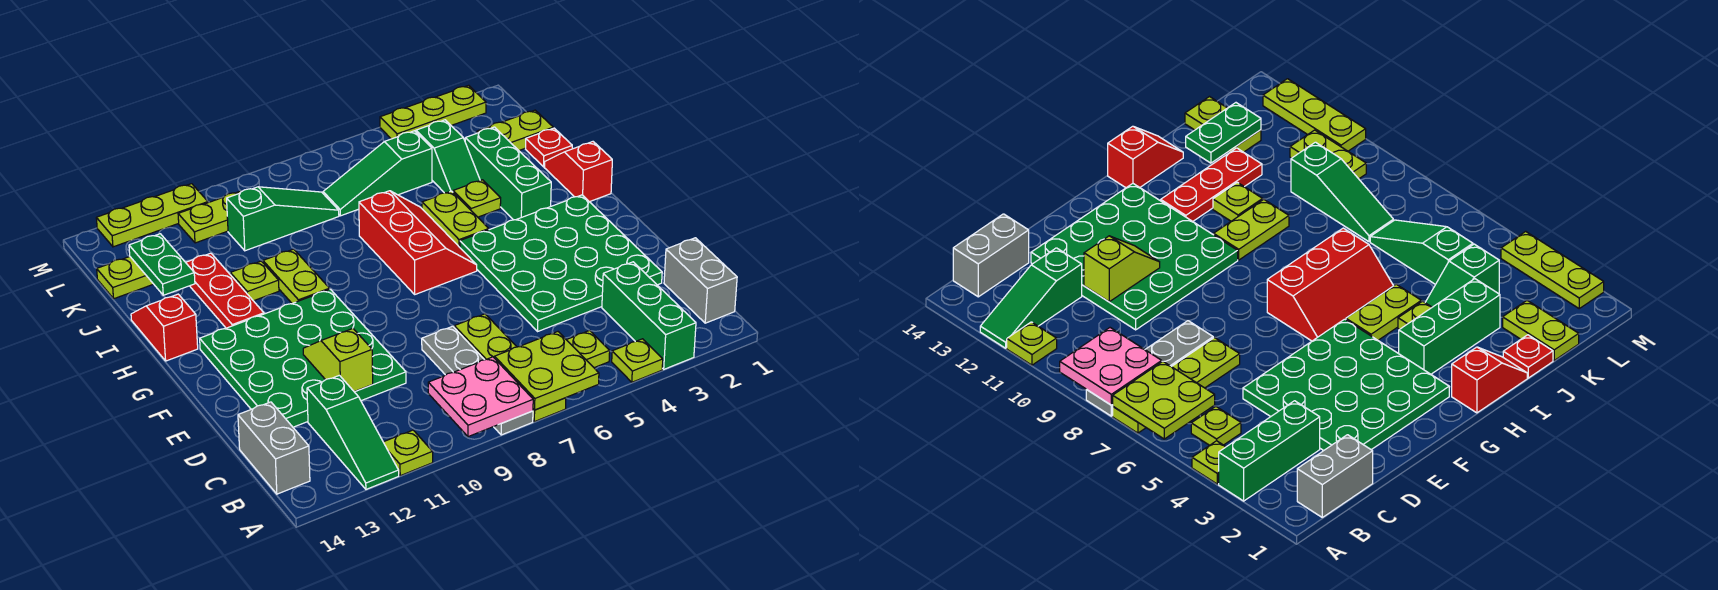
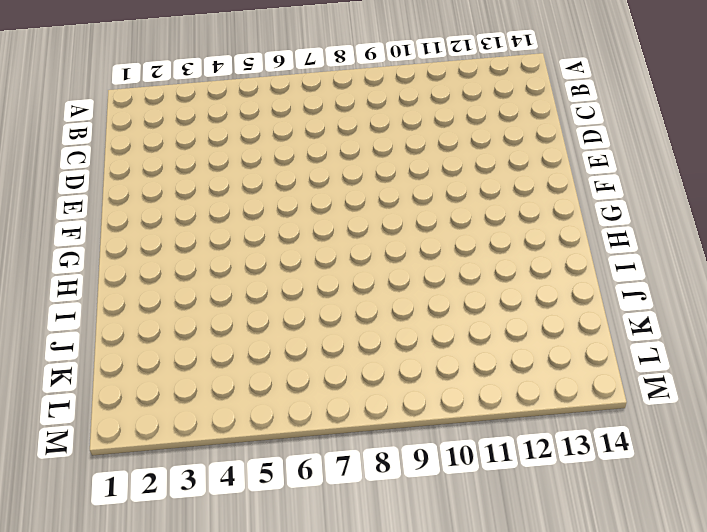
none -> green 1x3 brick [602,262,696,369]
none -> lime 1x1 plate [612,339,663,382]
none -> lime 1x4 plate [454,314,566,422]
none -> grey 1x4 plate [422,326,533,435]

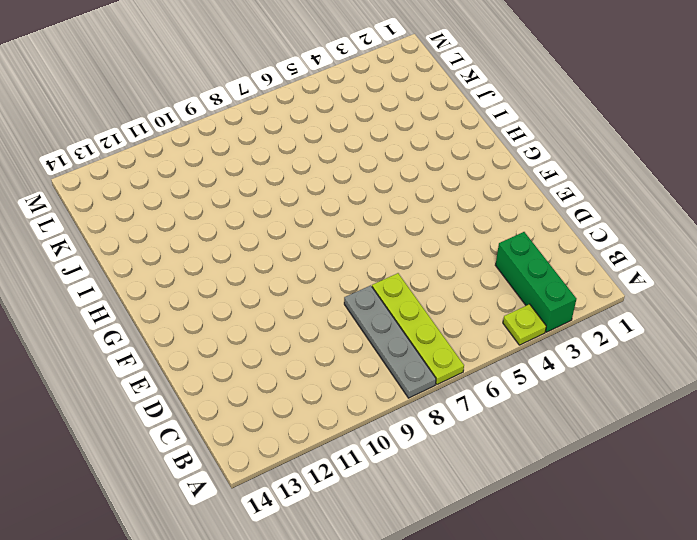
none -> lime 1x1 plate [384,430,433,476]
none -> green 1x3 slope [307,375,399,489]
none -> grey 1x2 brick [664,238,737,323]
none -> lime 1x1 plate [567,330,610,368]

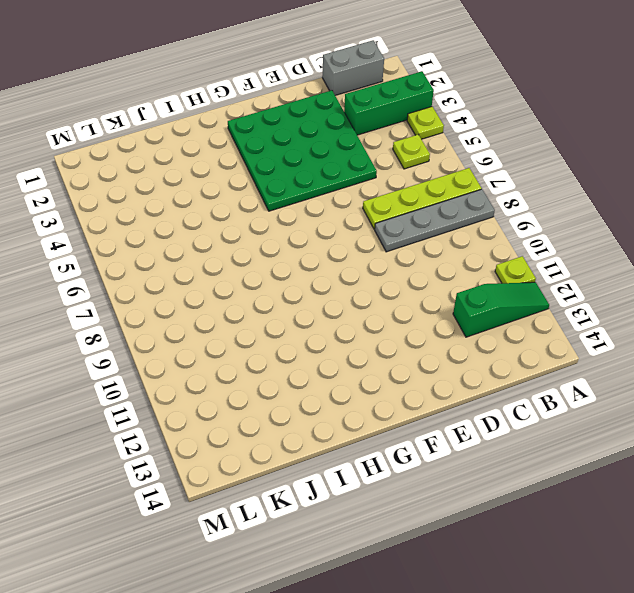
none -> grey 1x2 brick [238,402,310,494]
none -> green 4x4 plate [200,289,406,427]
none -> red 2x3 slope [359,191,477,294]
none -> red 1x2 slope [544,142,612,202]

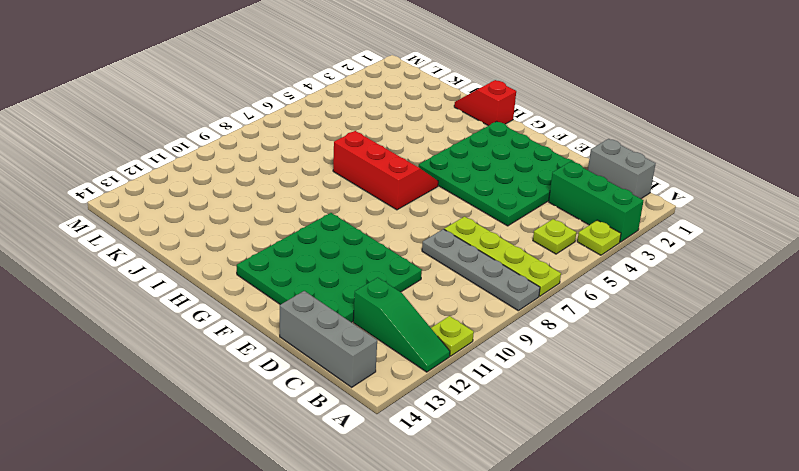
grey 1x3 brick [280,291,377,387] -> grey 1x2 brick [238,402,310,494]
none -> green 1x3 brick [465,127,551,220]
none -> lime 1x2 plate [422,191,489,247]
none -> lime 1x2 plate [263,249,330,303]
none -> red 1x3 plate [186,253,264,328]

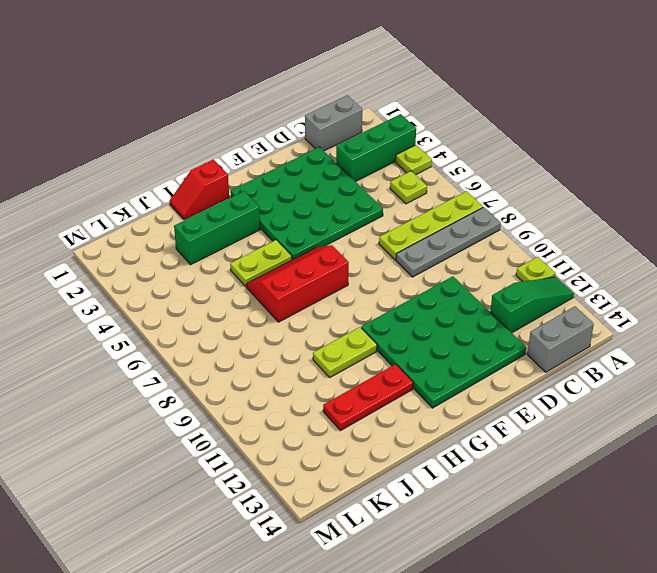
none -> red 1x2 slope [131,294,198,361]
none -> lime 1x1 plate [453,180,501,217]
none -> lime 1x1 plate [230,261,279,301]
none -> red 1x1 plate [526,128,572,167]

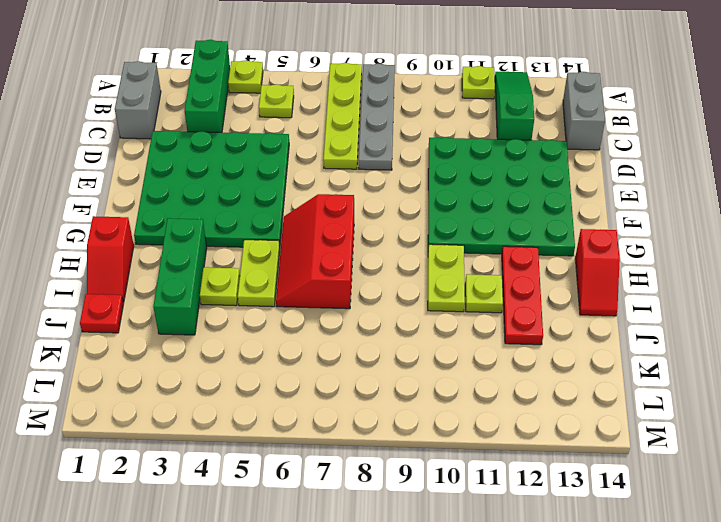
none -> green 1x2 slope [416,120,480,193]
none -> lime 1x2 plate [477,110,553,150]
none -> green 1x3 slope [323,131,432,216]
none -> green 1x3 slope [227,187,339,251]

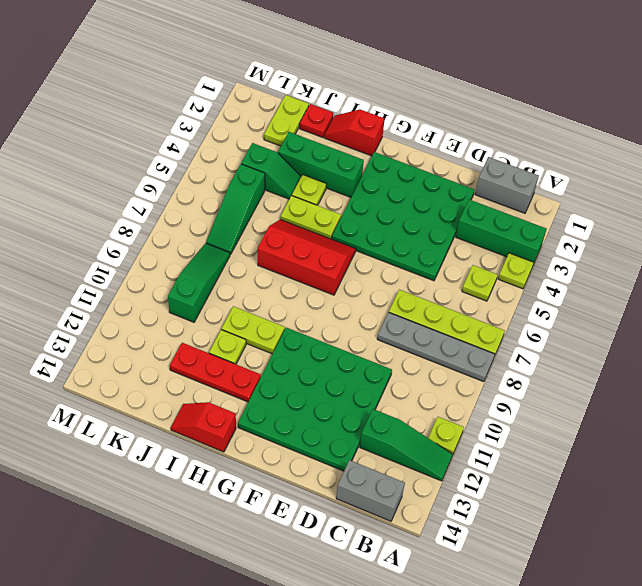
none -> lime 1x2 plate [97,256,153,299]
none -> lime 1x2 plate [178,191,241,243]
none -> lime 1x3 plate [380,85,486,139]
none -> lime 1x3 plate [96,184,208,247]

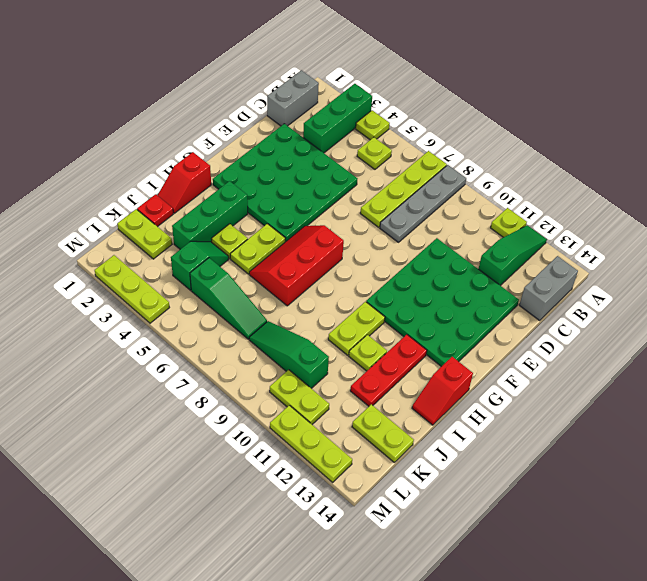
none -> lime 2x2 plate [495,332,599,410]
none -> pink 2x2 plate [428,357,533,437]
none -> lime 1x2 slope [303,329,373,392]
none -> green 1x2 plate [129,234,195,295]

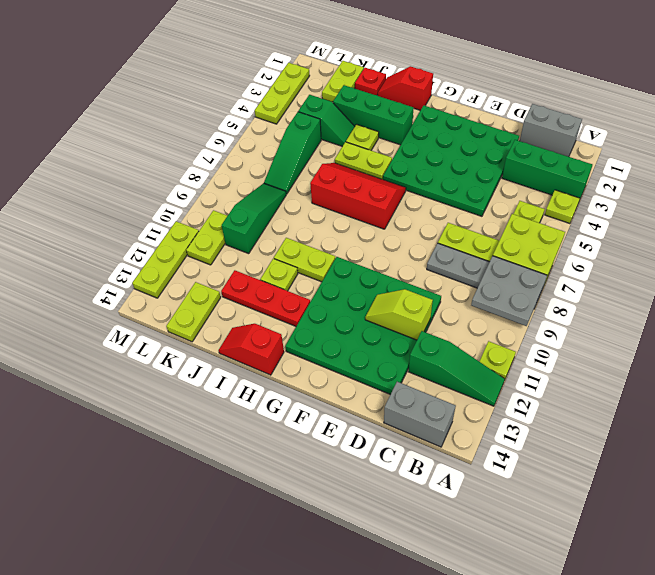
grey 2x2 plate [471,256,547,326] -> pink 2x2 plate [428,357,533,437]
none -> green 1x2 plate [129,234,195,295]

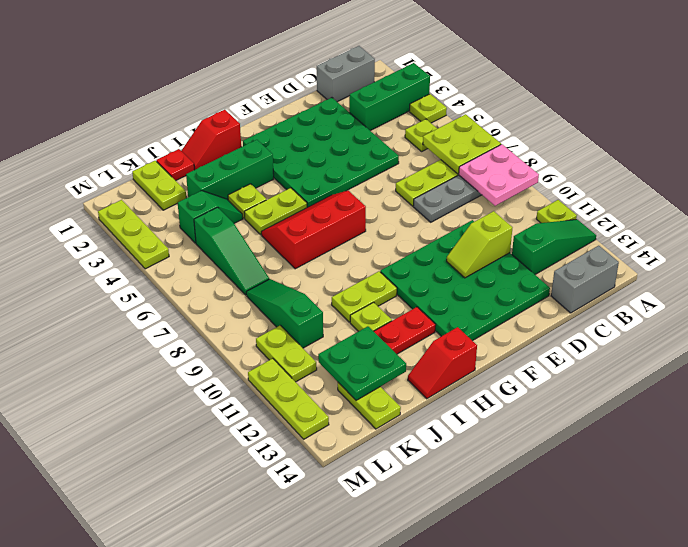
green 2x2 plate [318,326,406,400] -> green 1x2 plate [129,234,195,295]

